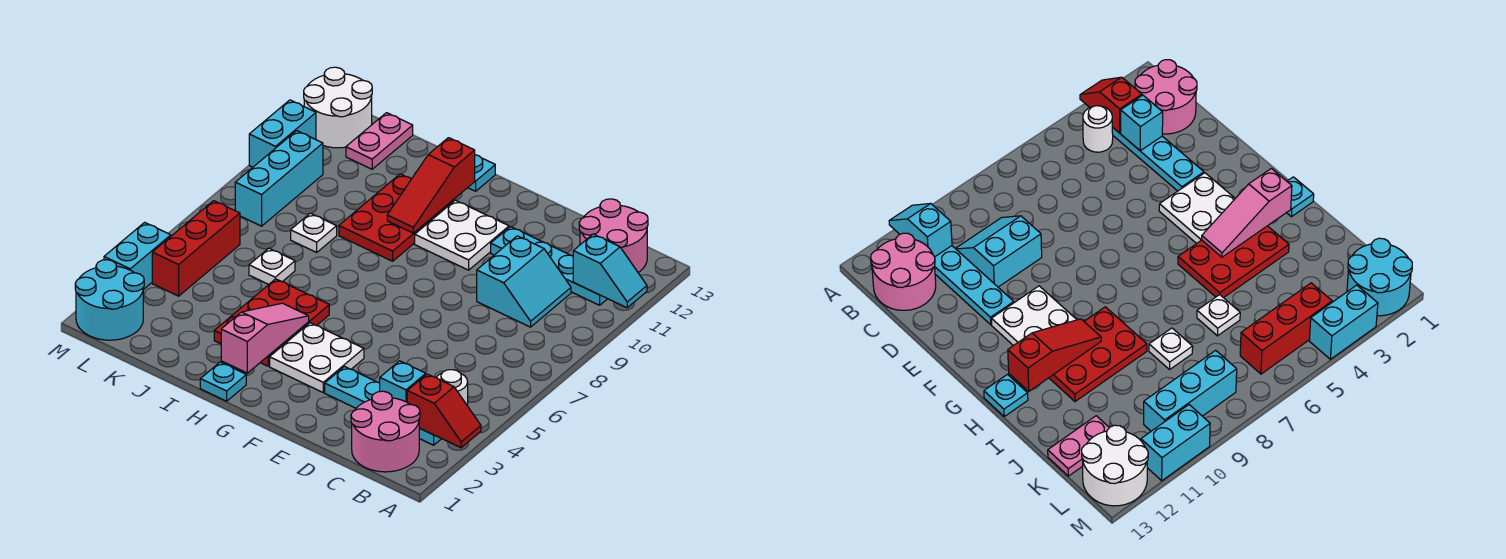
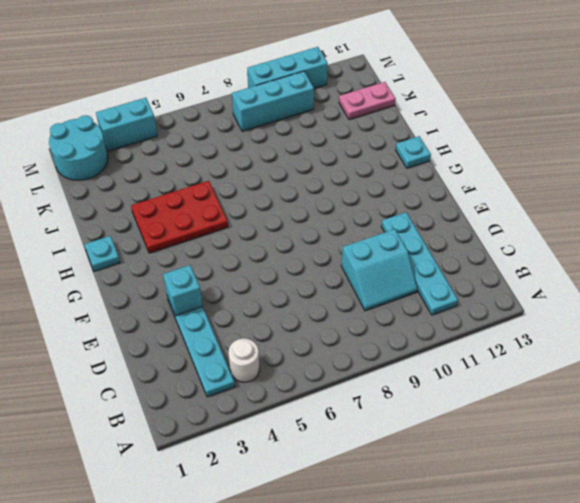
cyan 1x1 brick [163,265,203,316] -> cyan 1x1 brick moved to [380,361,426,402]
cyan 1x3 brick [247,47,328,88] -> cyan 1x2 brick [249,100,316,167]
none -> pink 2x2 round brick [351,391,420,472]
none -> pink 2x2 round brick [579,199,648,272]
none -> white 2x2 plate [270,323,364,392]

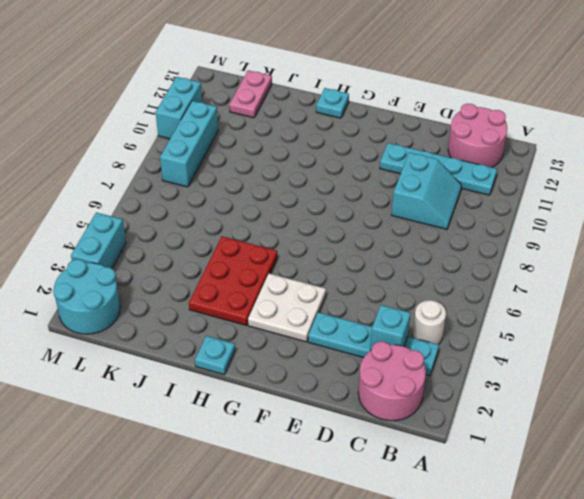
none -> white 2x2 plate [415,200,509,270]
none -> red 2x3 plate [339,174,454,261]
none -> white 1x1 plate [249,248,295,285]

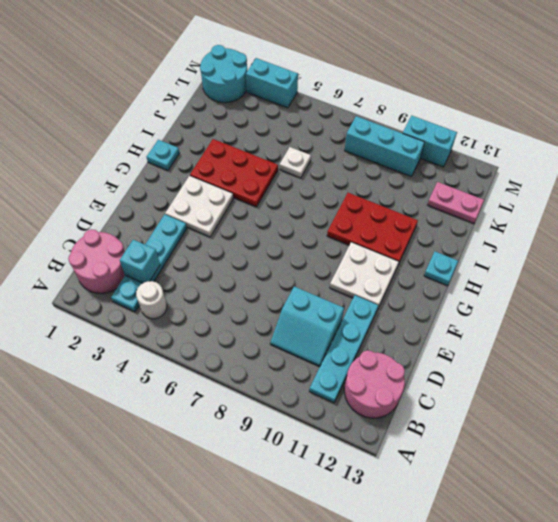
none -> white 1x1 plate [291,213,337,252]
none -> red 1x3 brick [152,201,240,296]
none -> white 2x2 round brick [304,67,372,148]

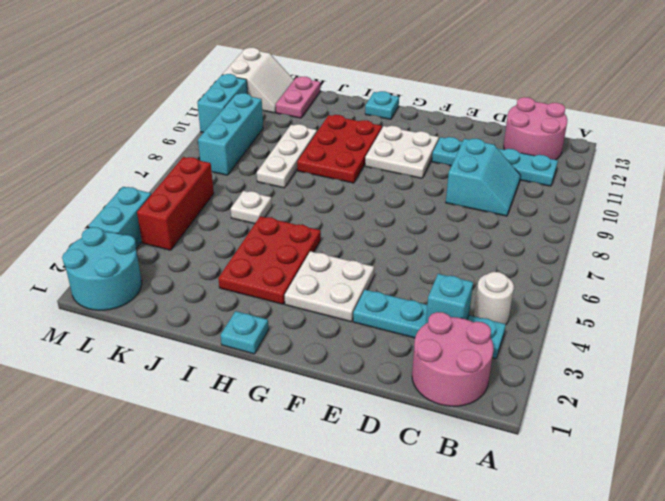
white 1x3 plate [257,124,317,188] -> white 1x1 plate [291,213,337,252]
white 2x2 slope [222,48,294,113] -> white 2x2 round brick [304,67,372,148]
none -> red 1x2 slope [407,374,481,448]
none -> cyan 1x2 slope [573,234,647,308]
none -> pink 1x3 slope [221,303,309,373]

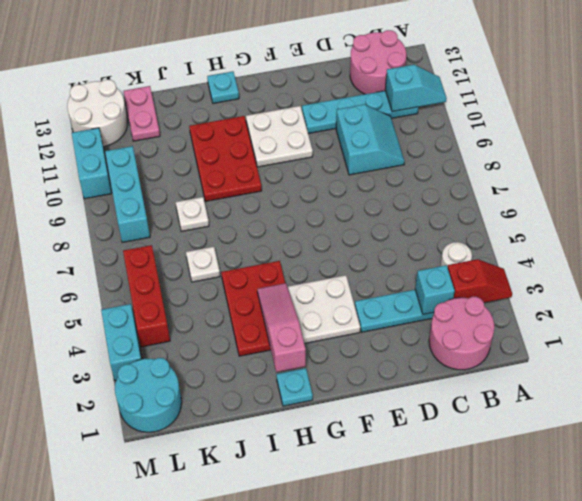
none -> red 1x3 slope [387,138,475,233]

